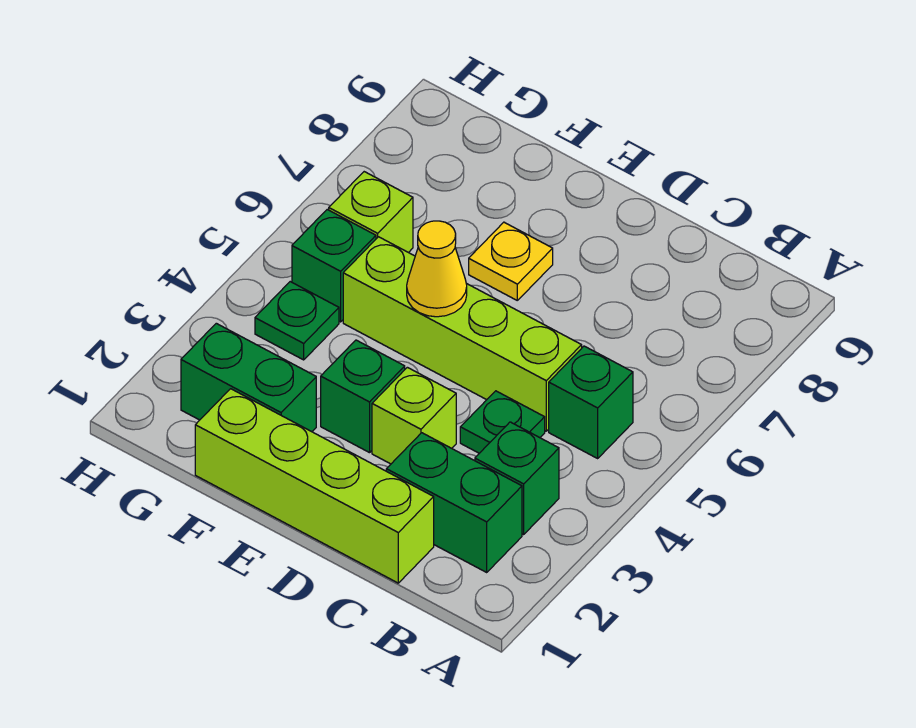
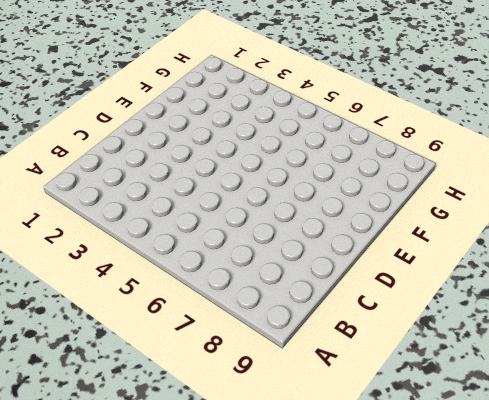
none -> green 1x2 brick [386,433,522,572]
none -> green 1x1 brick [475,422,559,534]
none -> green 1x1 brick [549,346,633,458]

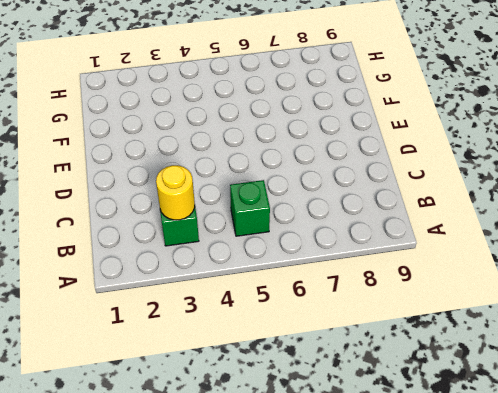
yellow 1x1 round brick [156,165,195,220] -> none
none -> green 1x2 brick [386,433,522,572]
none -> lime 1x4 brick [195,389,434,583]
none -> green 1x1 plate [460,391,545,453]

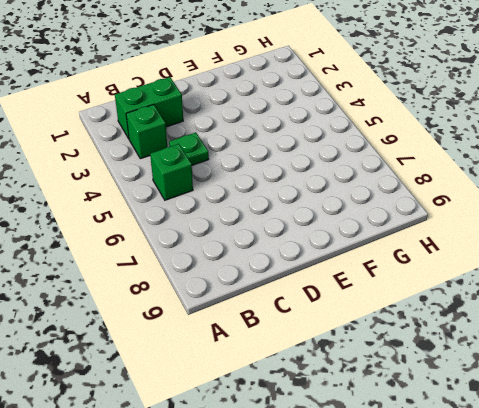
none -> lime 1x4 brick [195,389,434,583]
none -> lime 1x4 brick [343,237,582,431]
none -> lime 1x1 brick [372,367,456,464]

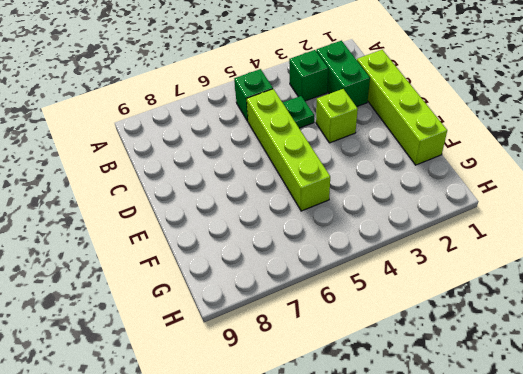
none -> green 1x1 brick [321,340,405,453]
none -> yellow 1x1 plate [469,222,553,300]
none -> green 1x2 brick [181,323,316,432]

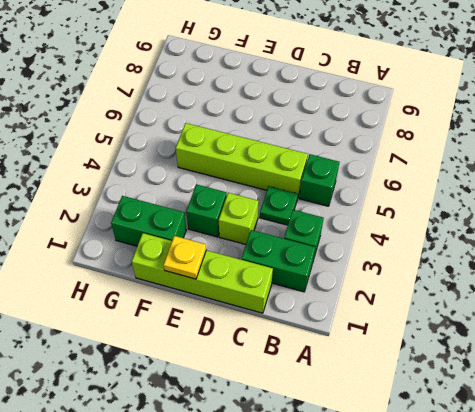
yellow 1x1 plate [164,236,206,279] -> yellow 1x1 plate moved to [469,222,553,300]
none -> green 1x1 plate [255,282,339,360]
none -> green 1x1 brick [292,210,376,322]
none -> lime 1x1 brick [329,172,413,253]

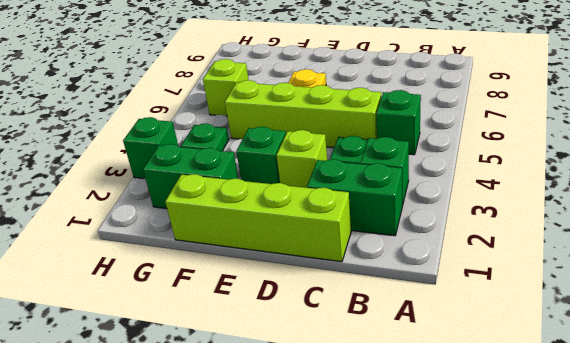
green 1x1 brick [123,117,178,179] -> green 1x1 brick moved to [292,210,376,322]
none -> yellow 1x1 cone [407,221,467,317]

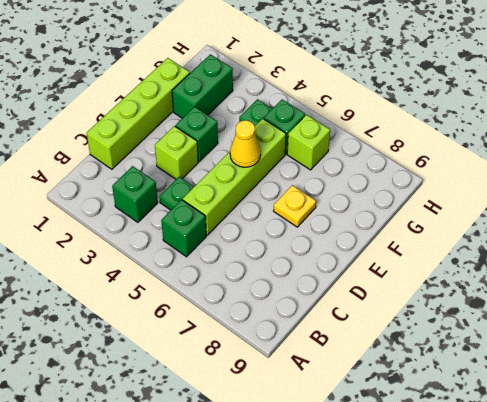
none -> green 1x2 brick [386,433,522,572]

